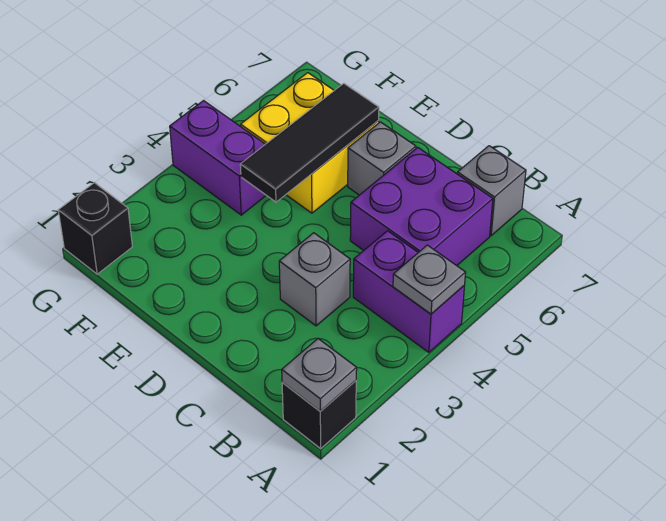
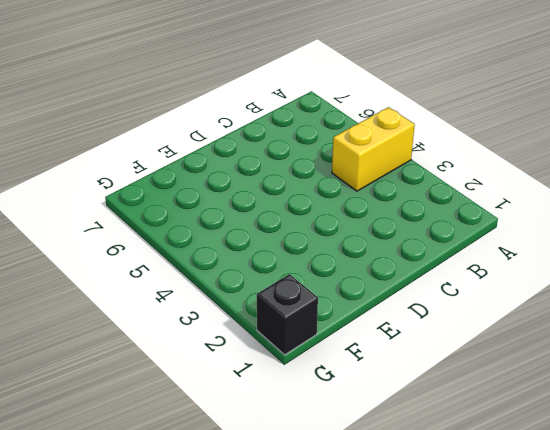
yellow 1x2 brick [332,107,415,191] -> purple 1x2 brick [353,231,464,352]
none -> black 1x1 brick [282,381,356,448]
none -> purple 2x2 brick [350,147,493,266]
none -> grey 1x1 brick [457,146,526,236]

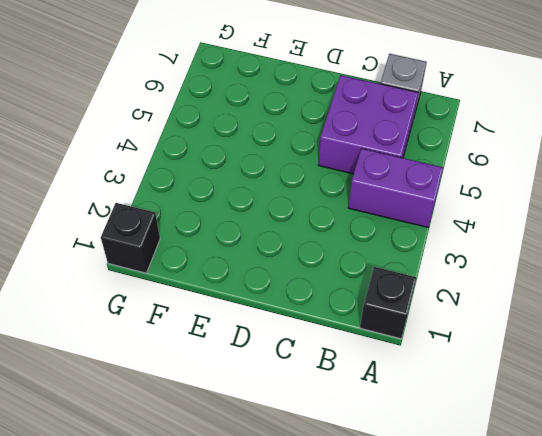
none -> grey 1x1 brick [279,233,350,326]
none -> grey 1x1 brick [348,122,416,195]
none -> yellow 2x2 brick [241,73,379,213]

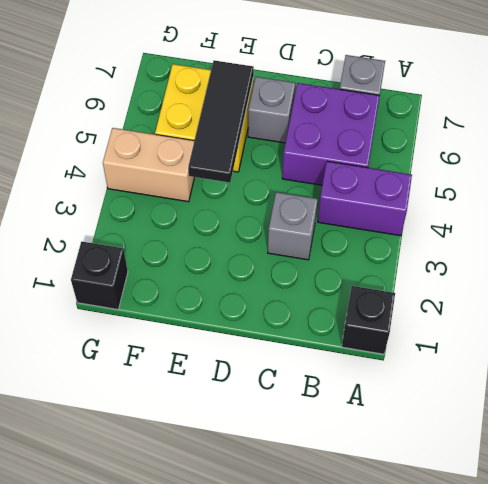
tan 1x2 brick [103,128,195,202] -> purple 1x2 brick [170,101,266,215]
none -> grey 1x1 plate [282,339,357,411]
none -> grey 1x1 plate [393,245,466,314]

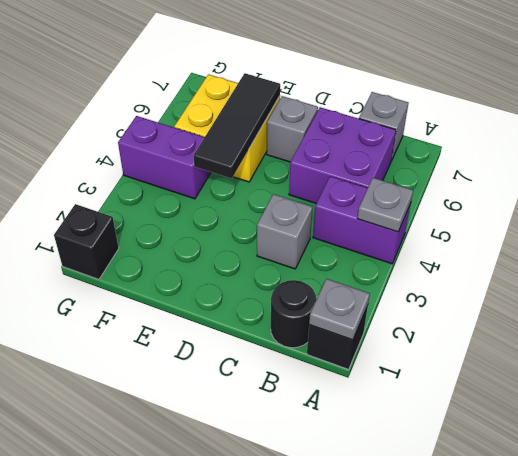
black 1x1 round brick [271,280,317,348] -> none

